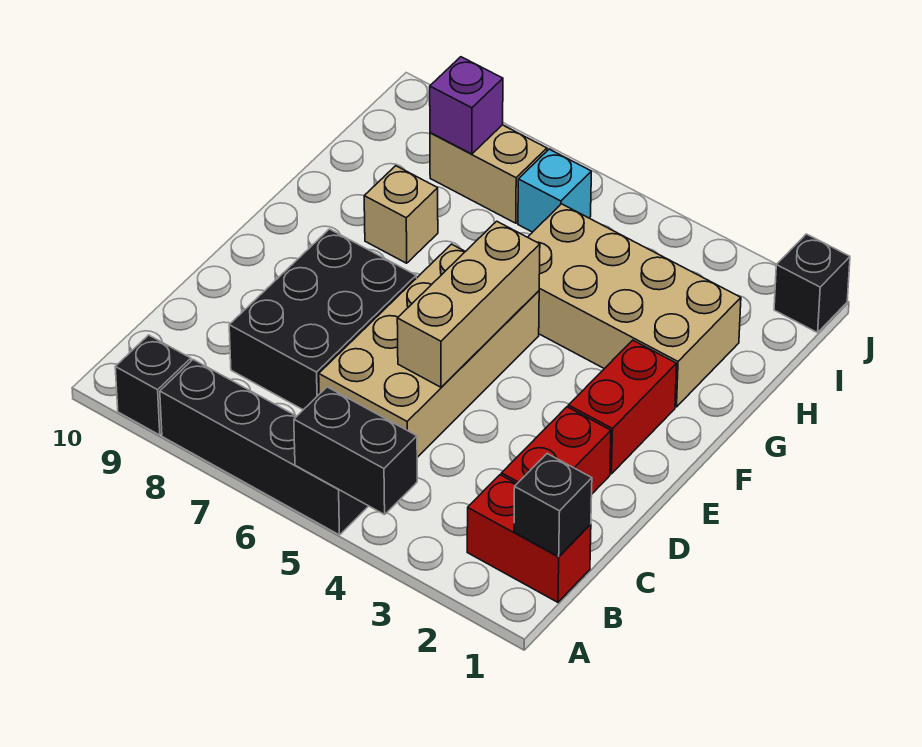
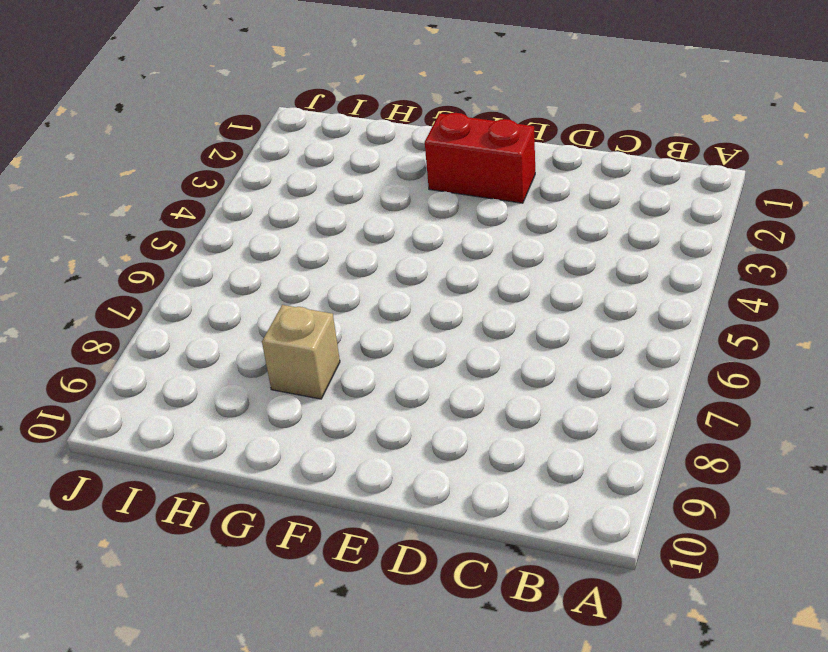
none -> black 1x4 brick [160,360,368,535]
none -> black 1x1 brick [115,335,191,435]
none -> red 1x2 brick [467,475,591,602]

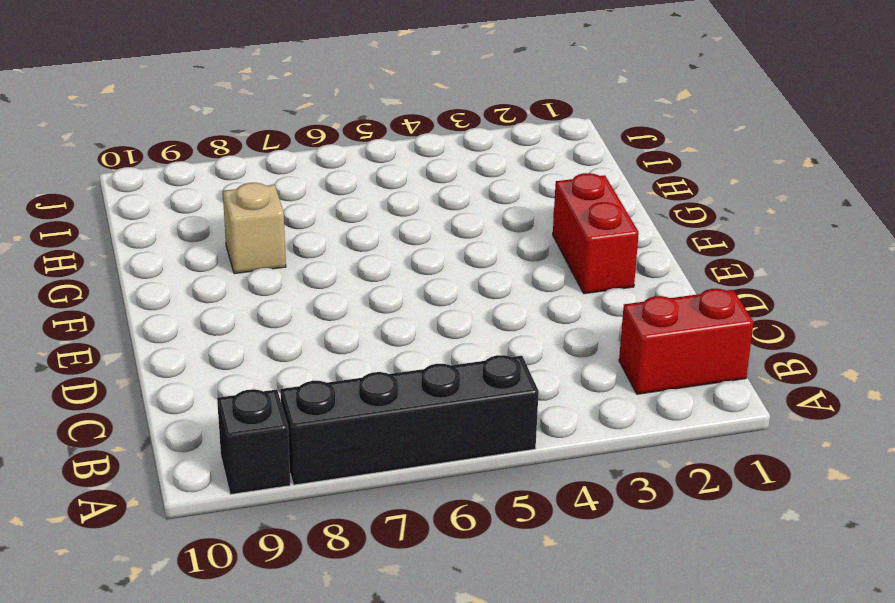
none -> red 1x2 brick [501,407,611,494]
none -> tan 2x4 brick [319,244,539,457]
none -> black 2x3 brick [229,229,416,410]

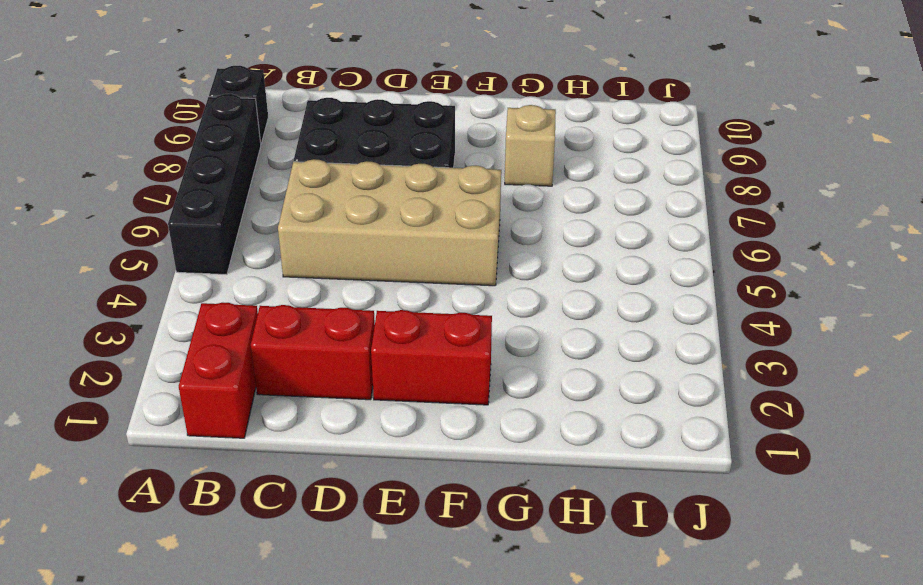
none -> tan 2x4 brick [528,204,741,407]
none -> cyan 1x1 brick [518,149,591,232]
none -> tan 1x2 brick [430,125,547,223]

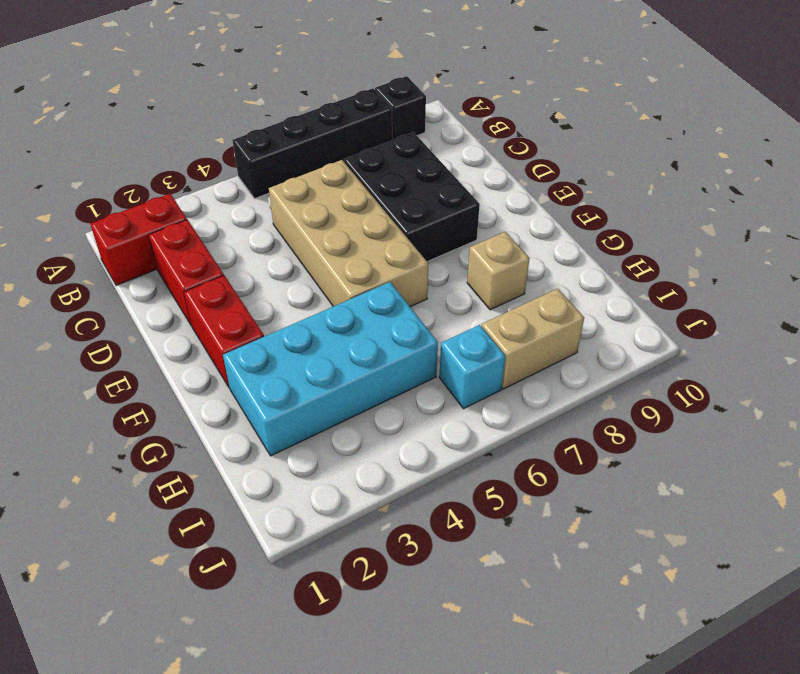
cyan 2x4 brick [223,282,438,456] -> tan 2x4 brick [528,204,741,407]
none -> black 1x1 brick [774,234,850,333]
none -> black 1x2 brick [294,387,417,515]
none -> black 1x1 brick [514,454,592,557]

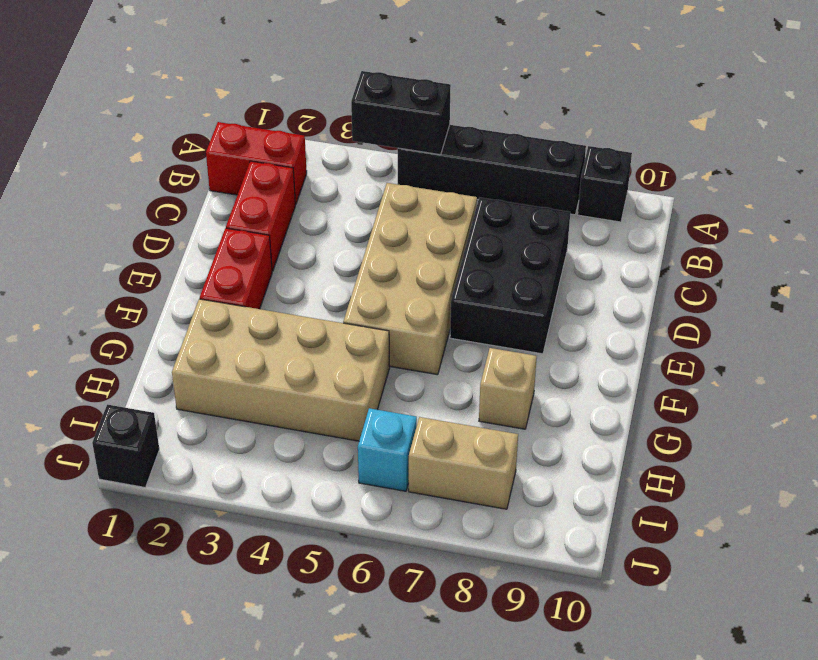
none -> black 1x1 brick [514,454,592,557]
none -> tan 1x3 brick [397,221,540,387]
none -> purple 1x1 brick [430,57,503,154]

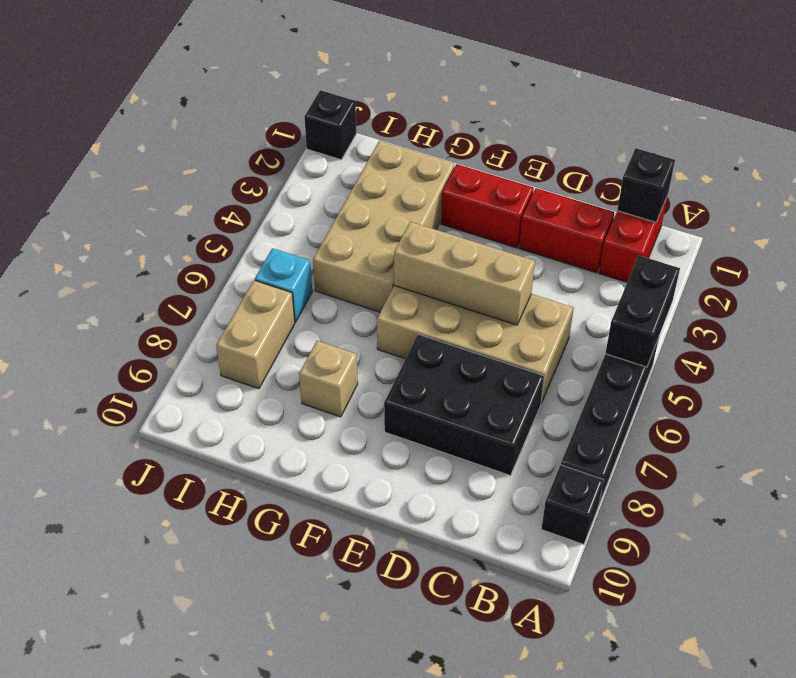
none -> purple 1x1 brick [430,57,503,154]

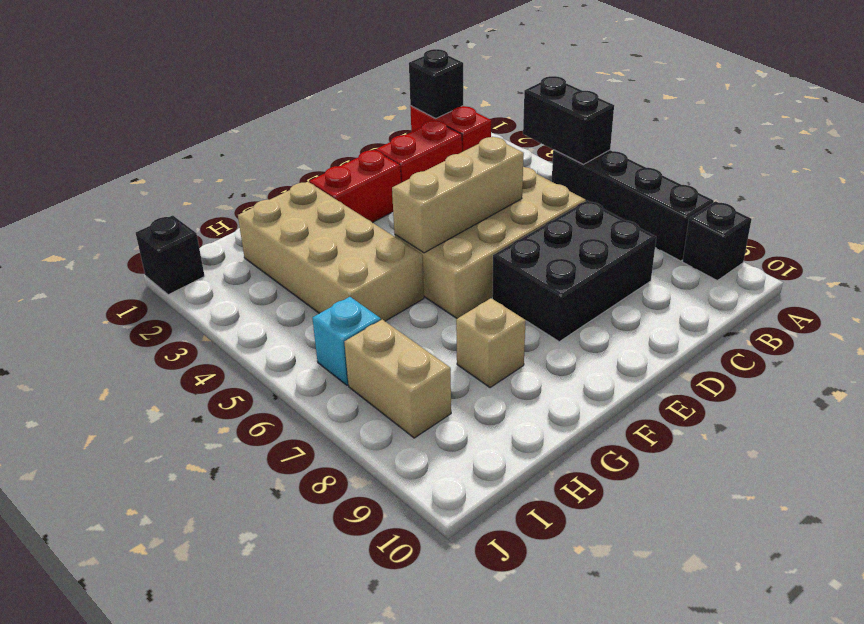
none -> purple 1x1 brick [430,57,503,154]

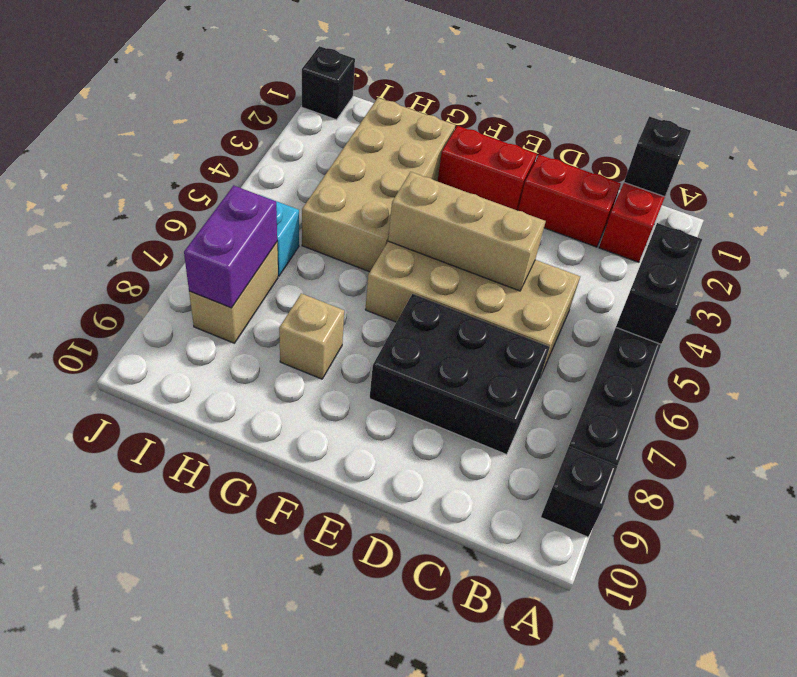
purple 1x2 brick [184,186,277,308] -> purple 1x1 brick [430,57,503,154]

